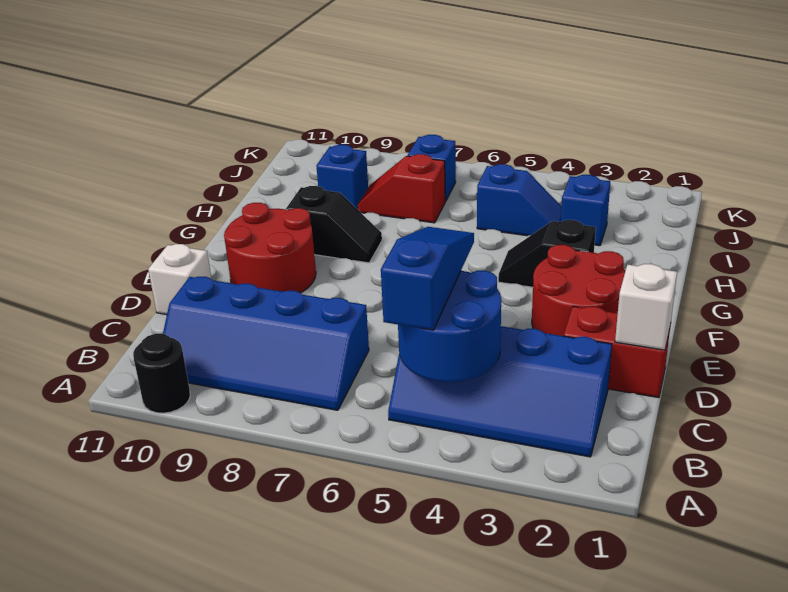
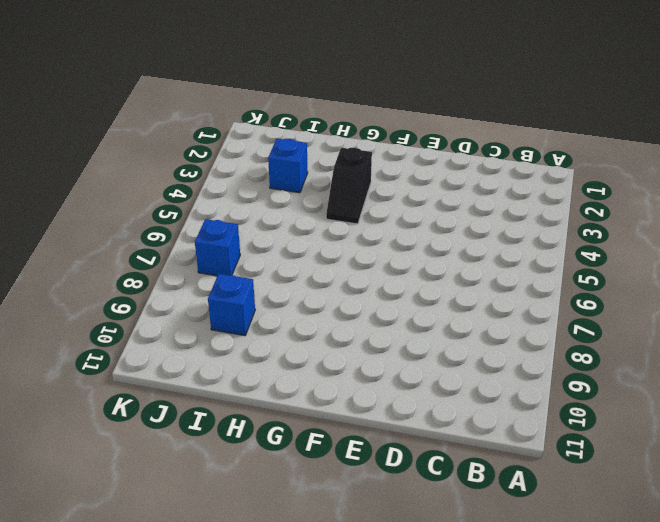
none -> black 1x1 round brick [133,334,190,413]
none -> blue 2x4 slope [388,326,612,457]
none -> blue 2x4 slope [163,277,369,410]

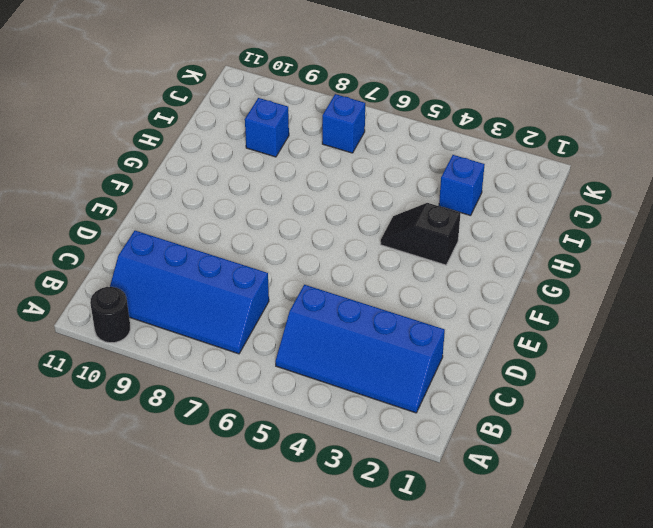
none -> red 1x2 brick [564,306,671,398]
none -> white 1x1 brick [148,244,211,315]
none -> red 2x2 round brick [532,245,625,336]

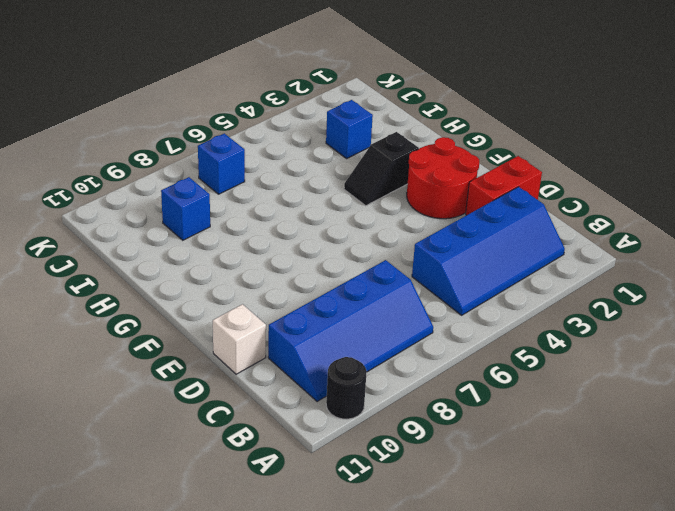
none -> red 2x2 round brick [224,203,316,293]
none -> black 1x2 slope [286,186,382,263]
none -> blue 1x2 slope [477,164,562,236]

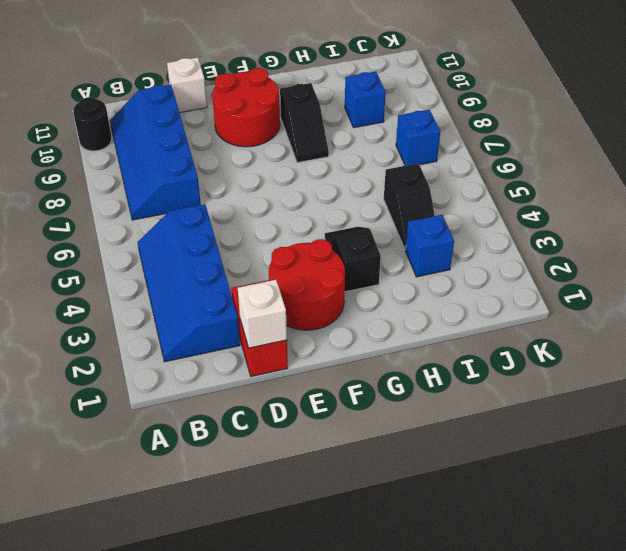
black 1x2 slope [384,163,435,249] -> blue 1x2 slope [477,164,562,236]
none -> red 1x2 slope [358,154,445,223]
none -> blue 2x2 round brick [398,271,501,382]
none -> blue 1x3 slope [381,227,474,330]

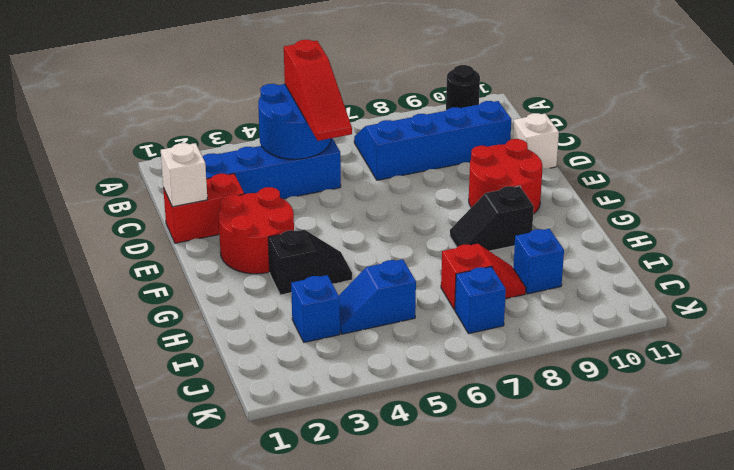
red 1x3 slope [284,40,352,141] -> blue 1x3 slope [381,227,474,330]

